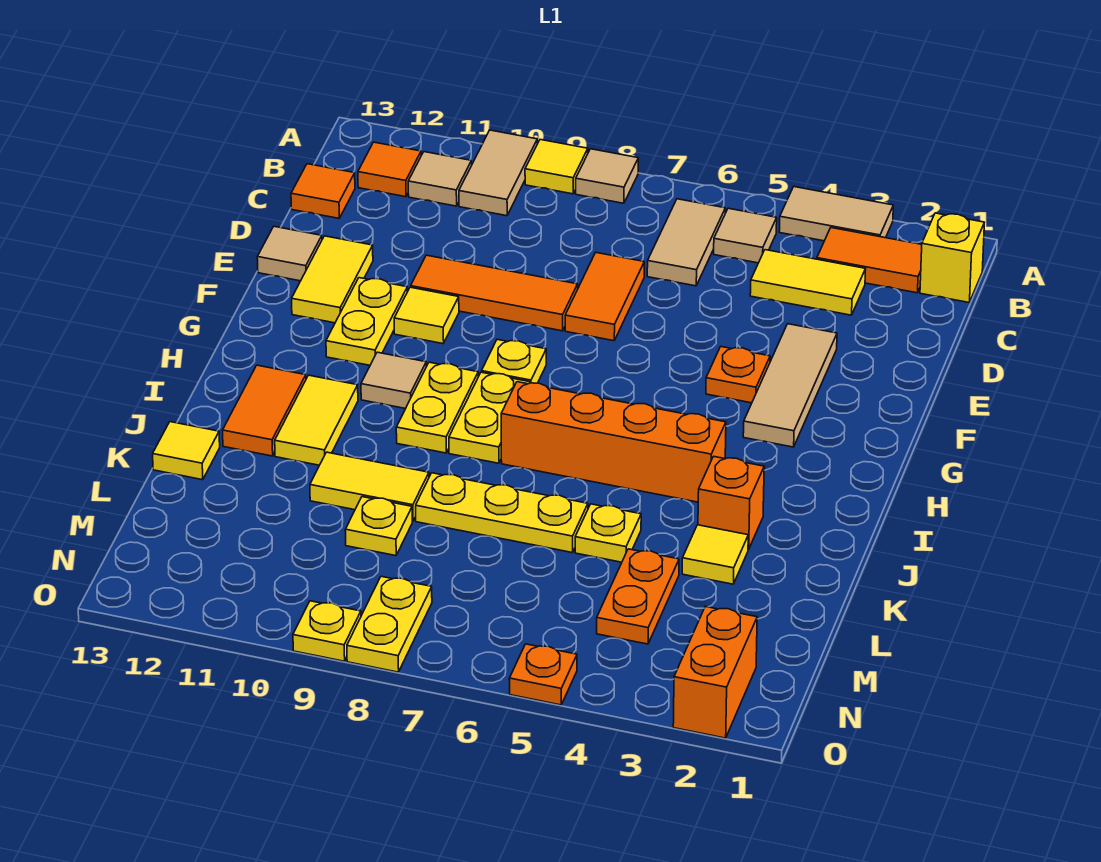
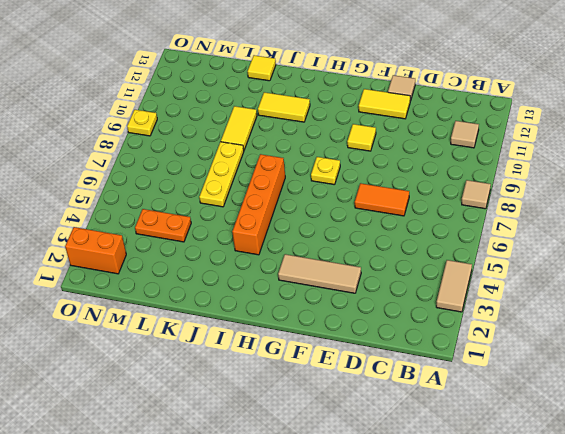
none -> yellow 1x1 tile [525,140,588,194]
none -> tan 1x2 tile [459,130,537,216]
none -> yellow 1x1 brick [920,213,984,302]
none -> orange 1x2 tile [817,228,922,293]

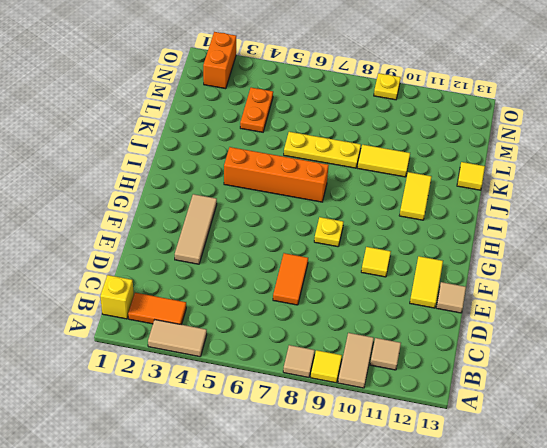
none -> tan 1x1 tile [714,208,777,263]
none -> tan 1x2 tile [647,199,725,286]
none -> orange 1x1 tile [358,142,421,197]
none -> yellow 1x2 tile [750,250,866,315]

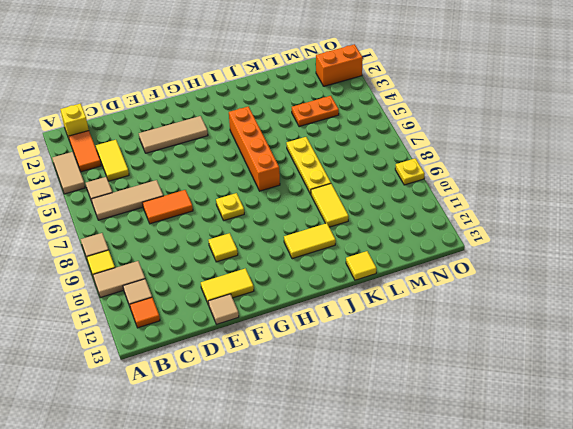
tan 1x3 tile [91,180,163,220] -> tan 1x2 tile [647,199,725,286]
none -> orange 1x1 tile [291,164,355,218]
none -> orange 1x3 tile [411,255,578,331]
none -> orange 1x1 plate [706,347,770,403]
none -> yellow 1x2 plate [326,278,407,365]

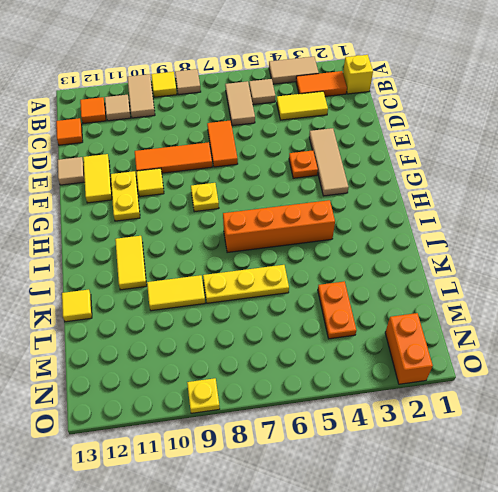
none -> yellow 1x2 plate [449,372,530,463]
none -> yellow 1x2 plate [396,362,478,453]
none -> tan 1x1 tile [361,352,426,409]
none -> orange 1x2 tile [223,365,306,456]

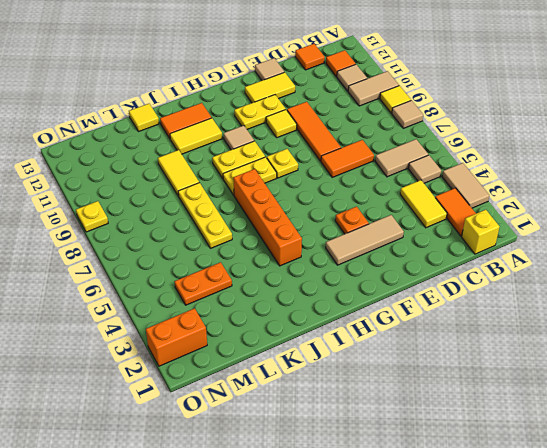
none -> orange 1x1 brick [698,456,764,549]
none -> yellow 1x1 tile [682,525,748,584]
none -> yellow 1x1 plate [575,504,641,562]
none -> yellow 1x1 plate [345,497,412,556]

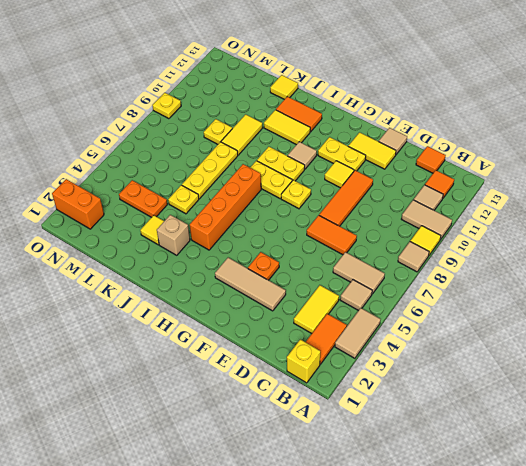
tan 1x1 brick [157,215,190,255] -> orange 1x1 brick [698,456,764,549]
none -> yellow 1x2 plate [347,576,432,672]
none -> orange 1x1 plate [509,644,577,705]

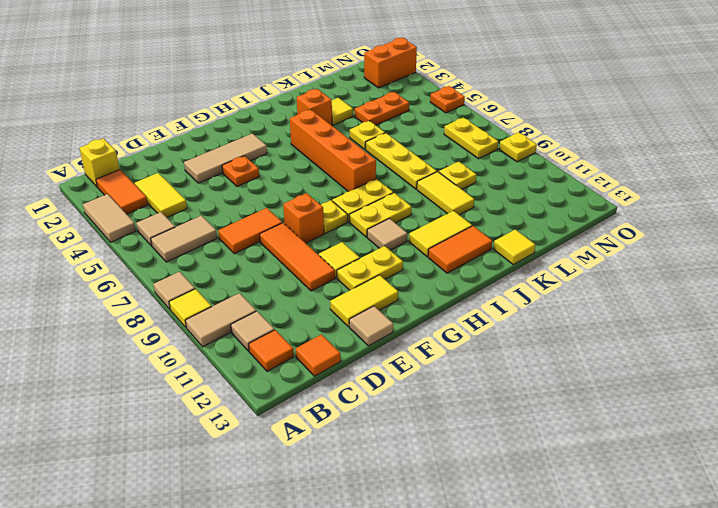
orange 1x1 brick [283,193,324,243] -> none
yellow 1x2 plate [444,118,498,159] -> yellow 1x2 plate turned to [347,576,432,672]

